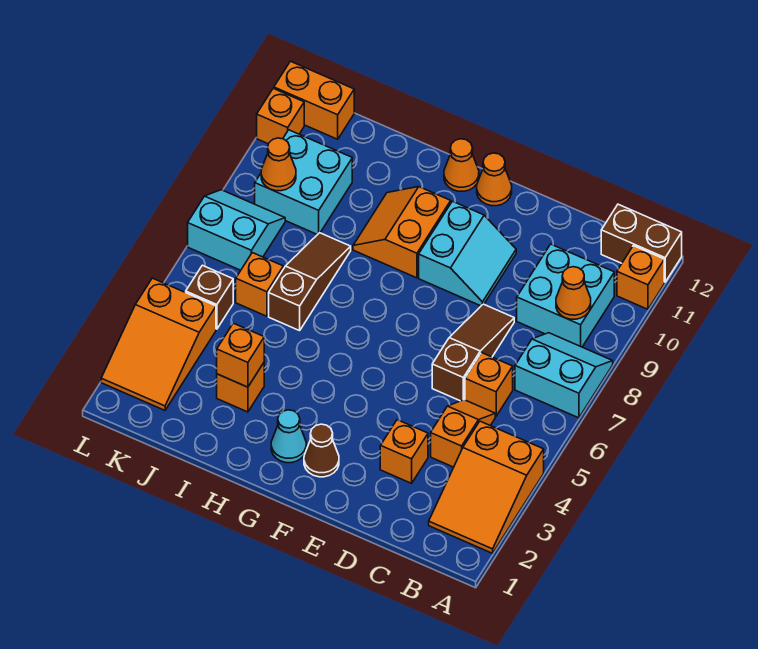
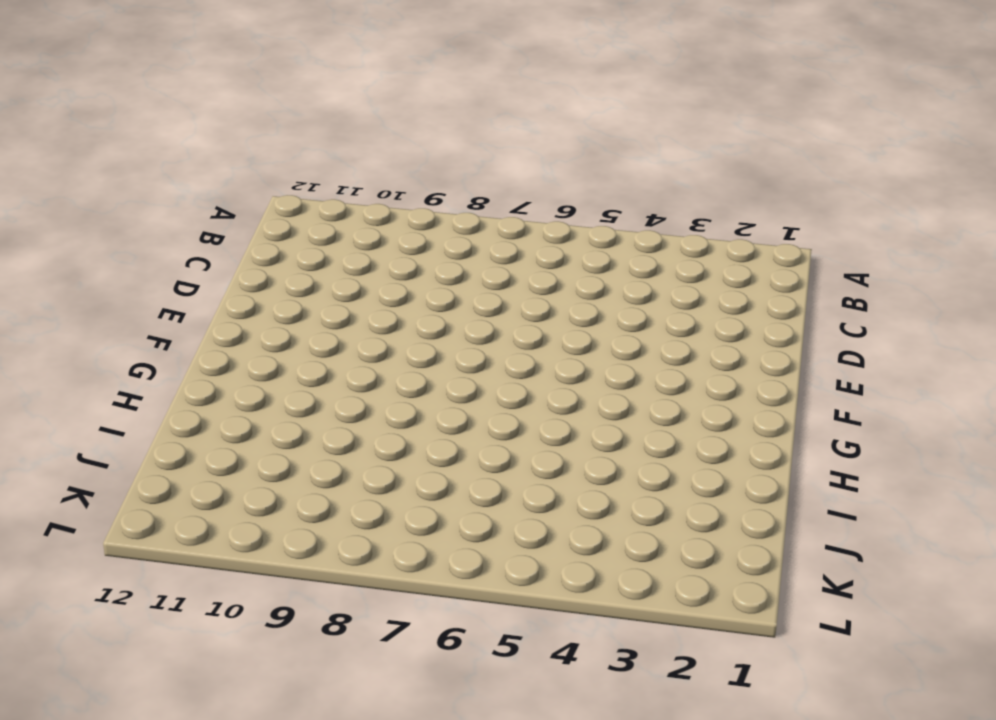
none -> orange 2x3 slope [429,421,544,553]
none -> cyan 2x2 slope [515,333,613,418]
none -> orange 1x1 brick [617,246,664,309]

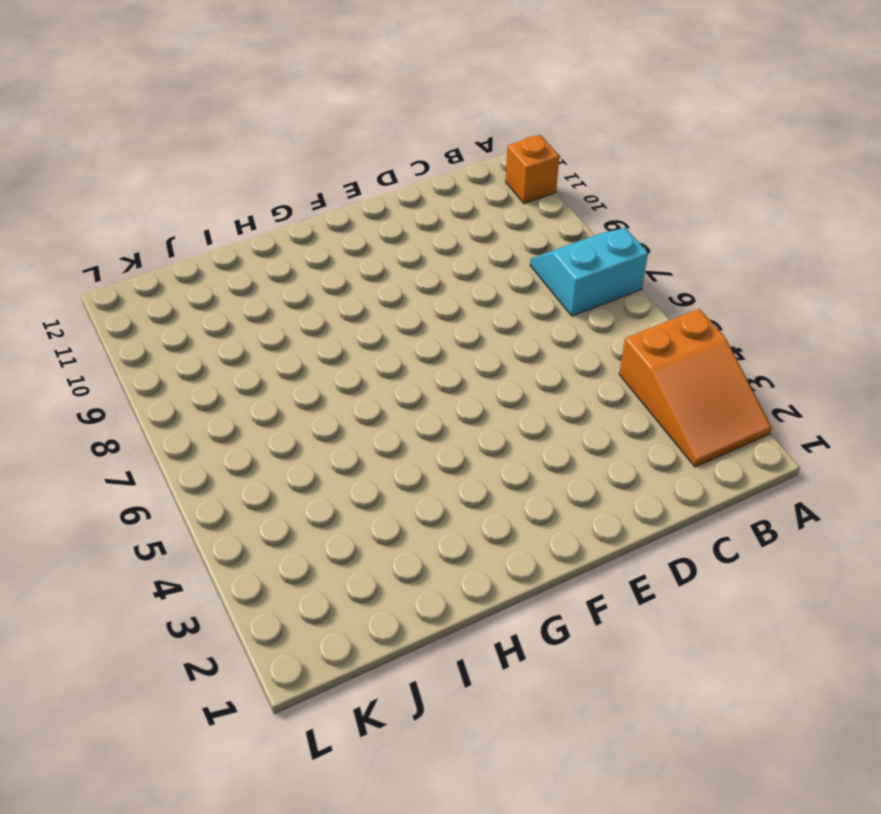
none -> brown 1x2 brick [601,204,682,282]
none -> cyan 2x2 brick [517,244,614,347]
none -> orange 1x2 slope [431,400,495,467]

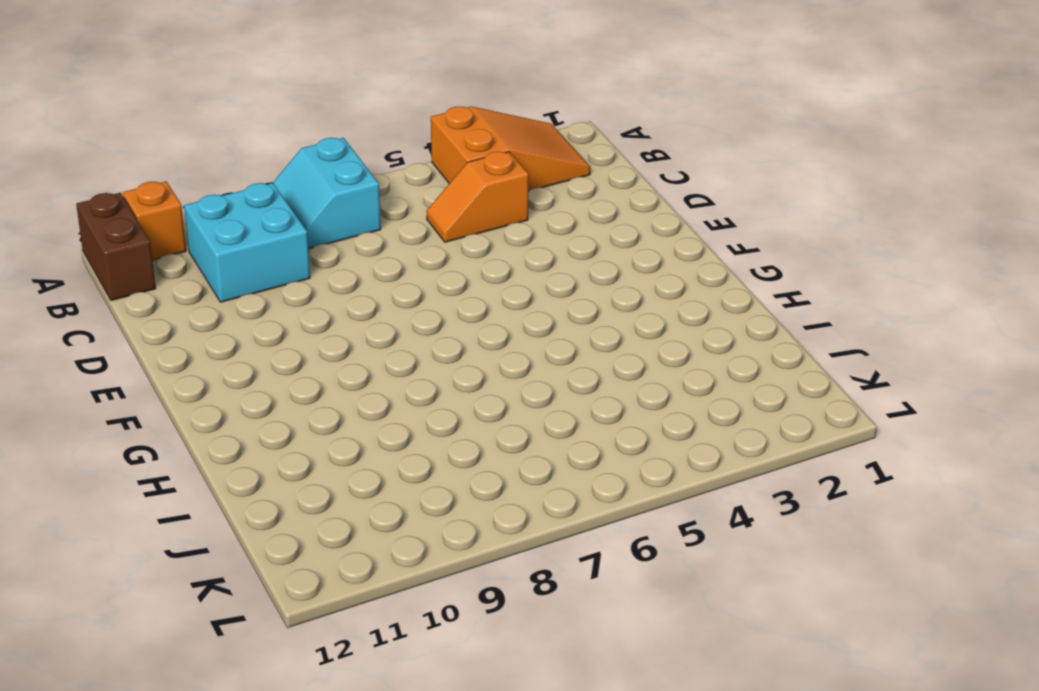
none -> orange 1x1 brick [465,353,513,416]
none -> orange 1x1 brick [380,420,428,483]
none -> brown 1x3 slope [432,304,514,401]

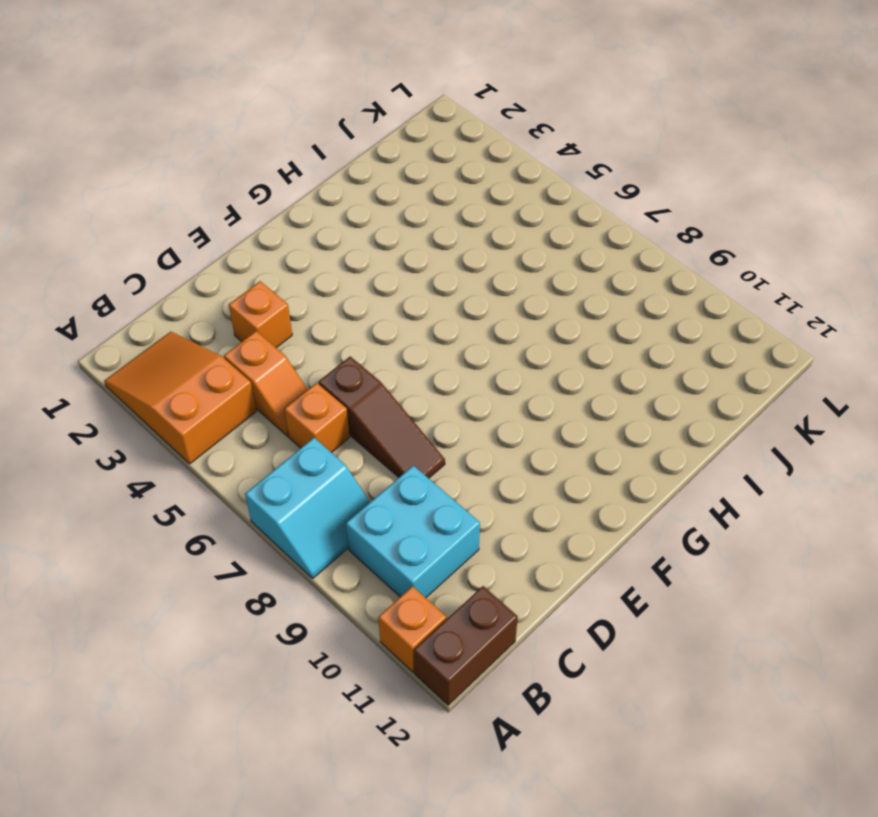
none -> cyan 2x2 slope [419,201,516,306]
none -> brown 1x1 cone [304,424,339,477]
none -> orange 1x1 cone [477,153,512,206]

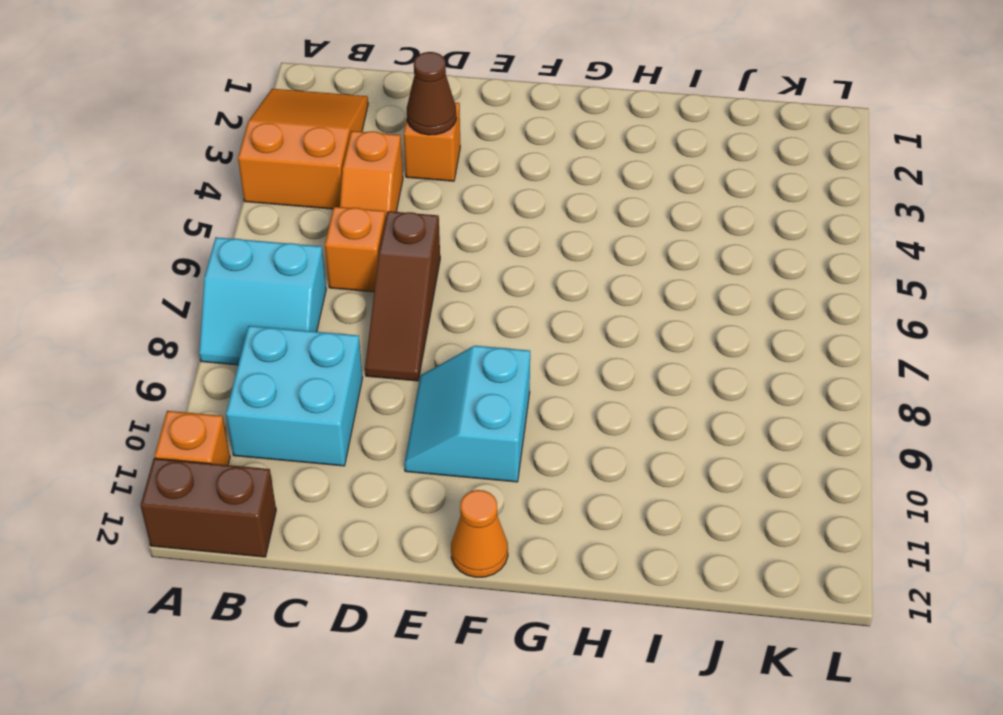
brown 1x1 cone [407,52,456,135] -> brown 1x1 cone moved to [304,424,339,477]
none -> cyan 1x1 cone [271,410,306,463]
none -> orange 2x2 slope [353,187,451,278]
none -> orange 1x1 cone [444,139,479,191]

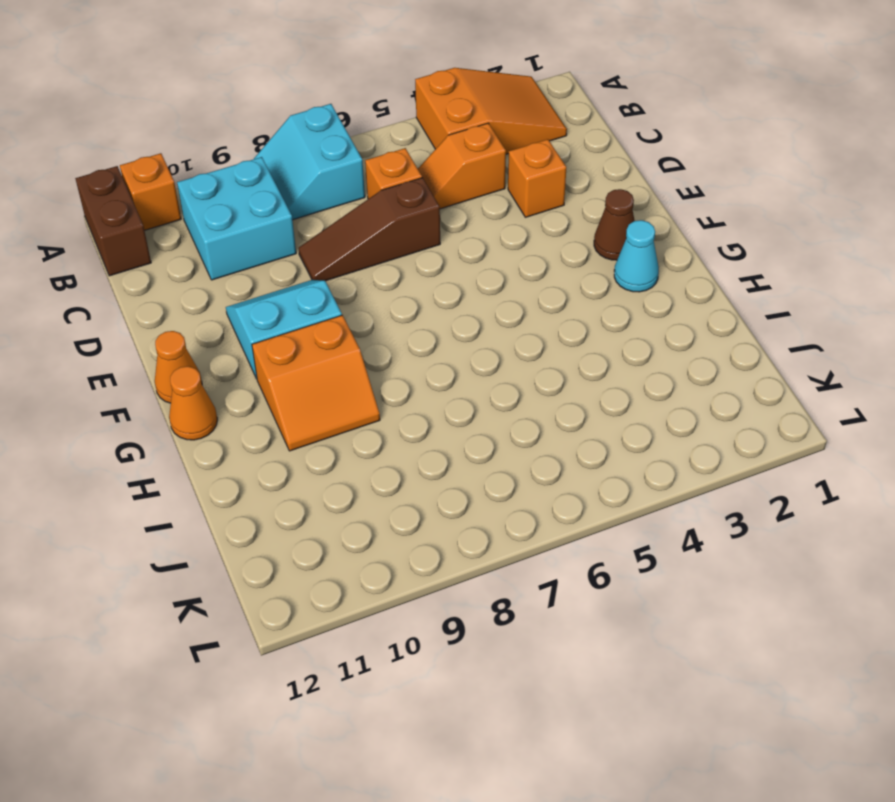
none -> orange 1x1 brick [217,363,264,412]
none -> brown 1x3 slope [269,233,351,331]
none -> orange 1x1 brick [236,253,283,316]

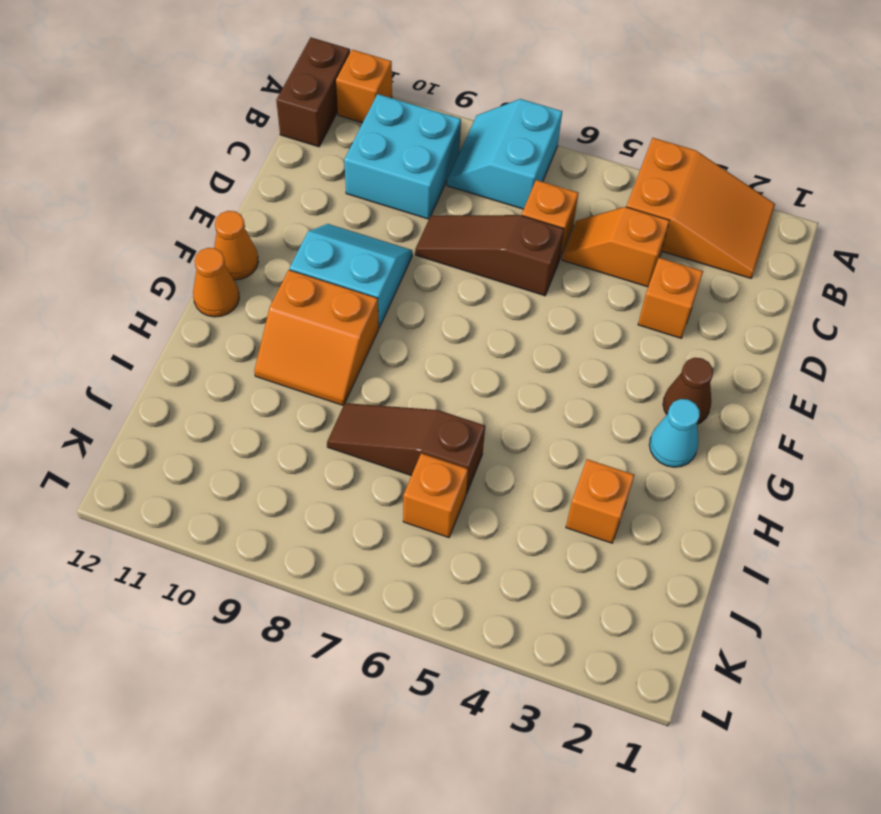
none -> cyan 2x2 brick [255,130,352,235]
none -> orange 2x3 slope [101,278,216,410]
none -> brown 1x1 brick [186,265,233,329]

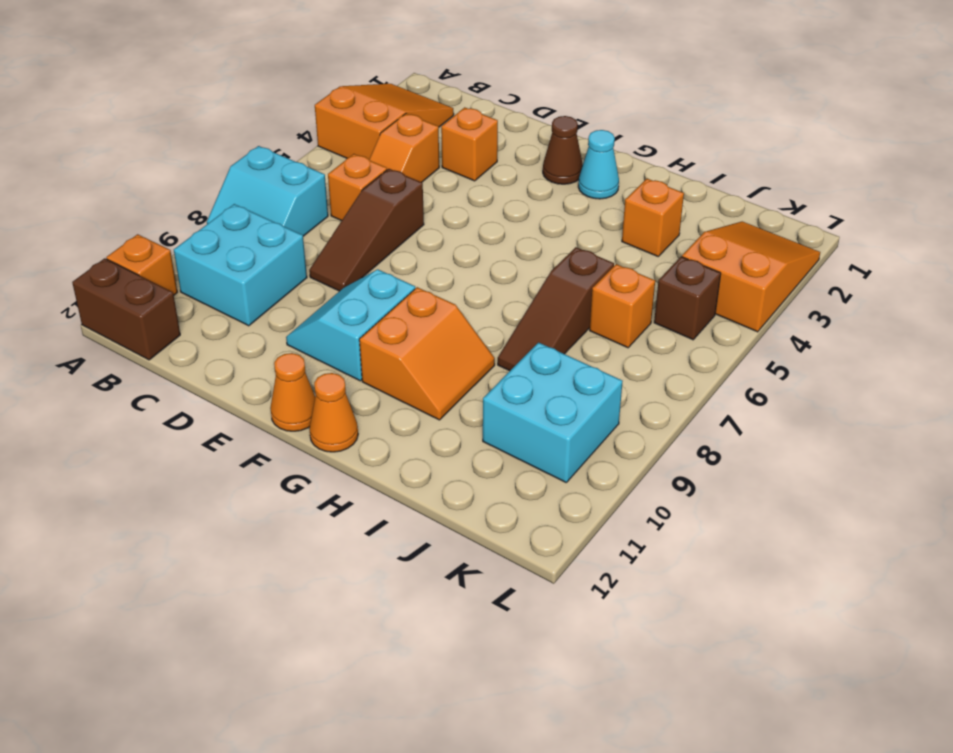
none -> cyan 2x2 slope [188,190,285,270]
none -> orange 1x2 brick [274,61,354,139]
none -> orange 1x1 brick [257,88,304,144]

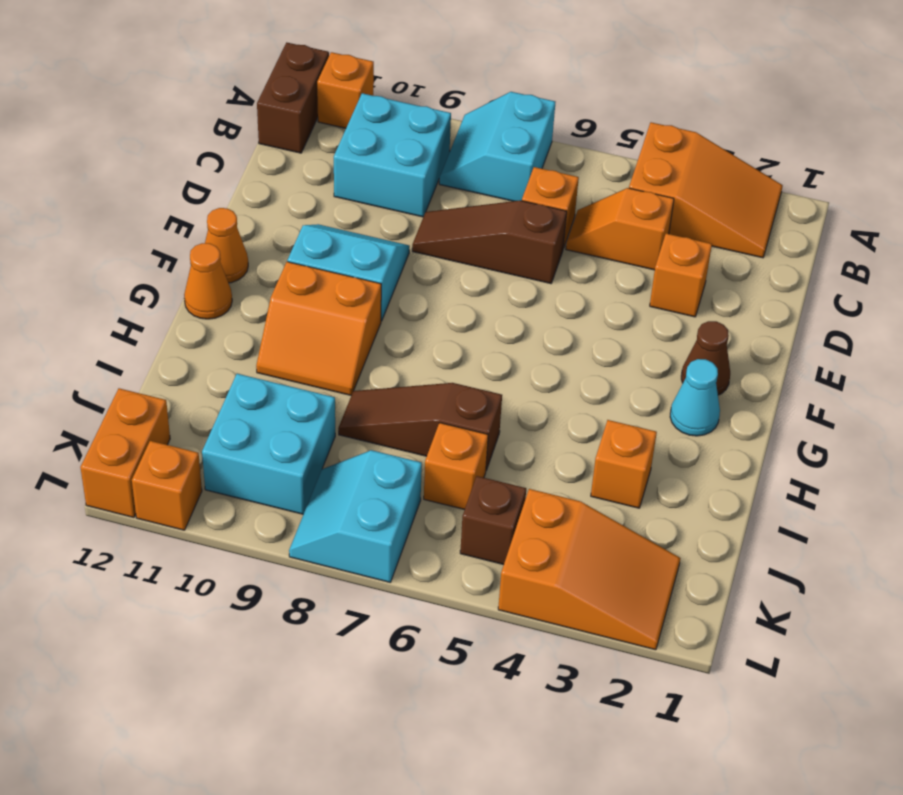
none -> orange 1x1 cone [556,267,591,319]
none -> orange 1x1 brick [217,323,264,387]
none -> orange 1x1 cone [261,138,296,191]

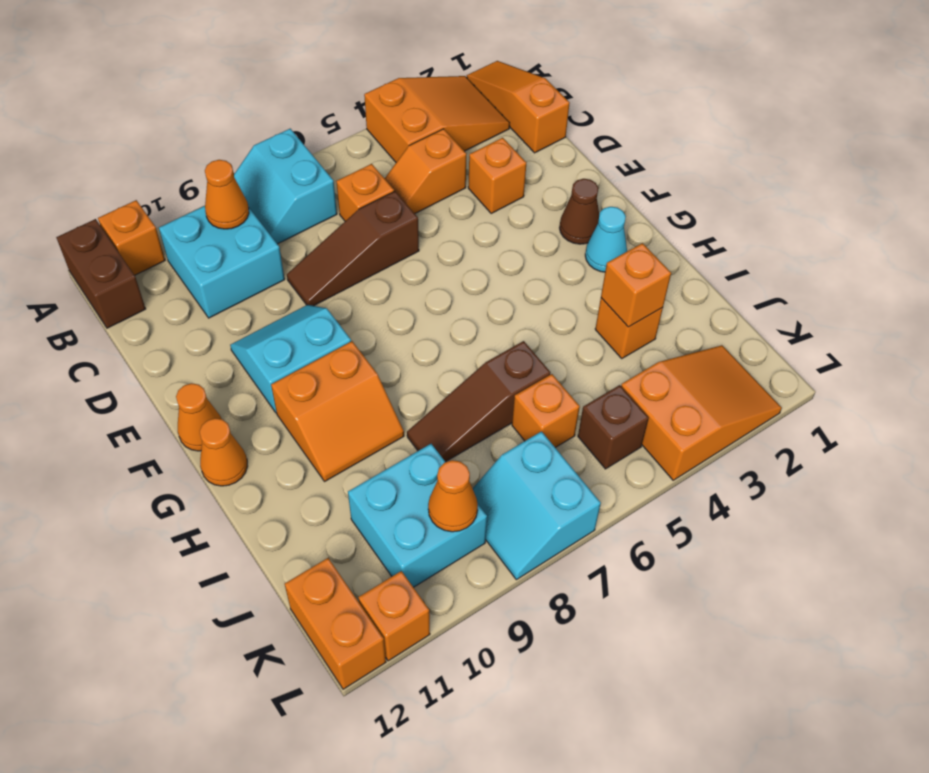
orange 1x3 slope [467,61,570,153] -> none

